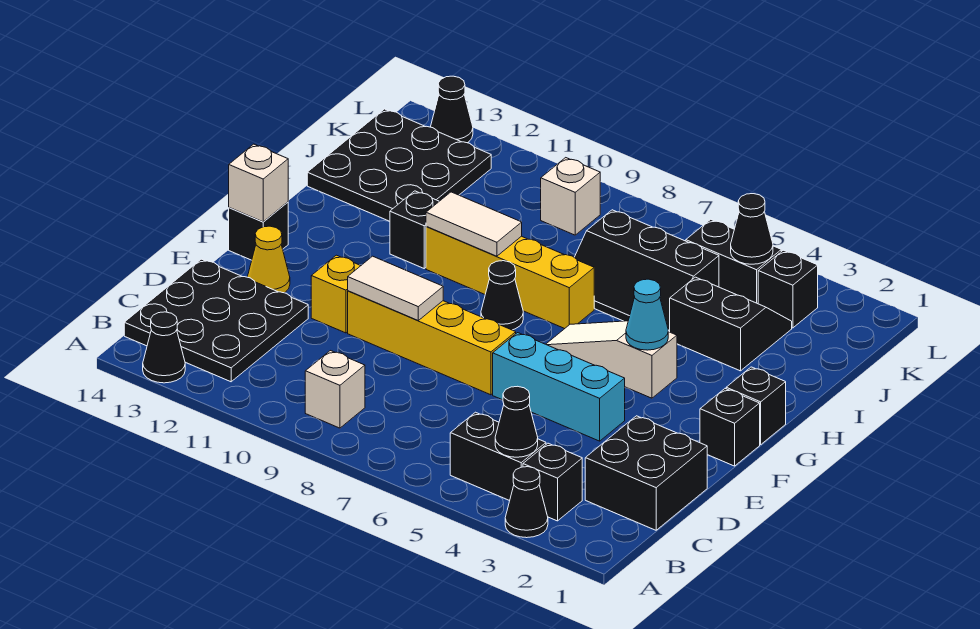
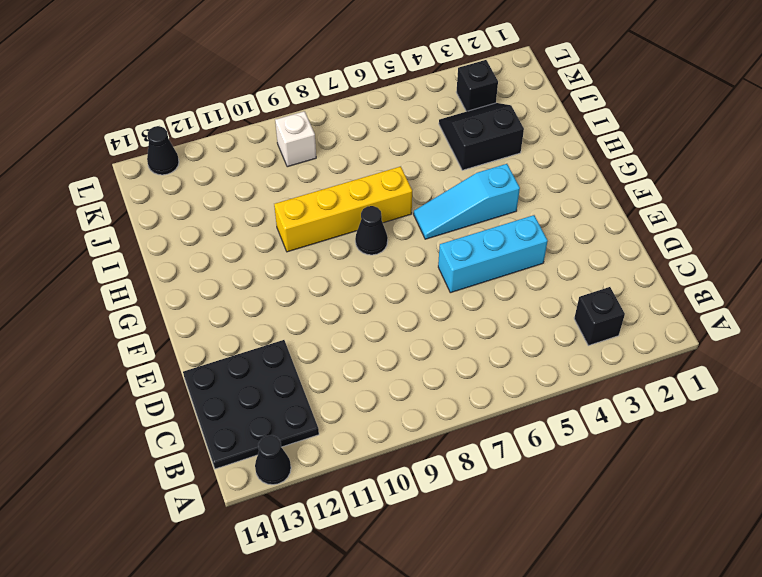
cyan 1x3 slope [414,164,520,239] -> white 1x3 slope [546,321,677,398]
none -> black 1x1 cone [505,467,548,538]
none -> black 1x2 brick [450,412,546,501]
none -> white 1x1 brick [305,351,365,428]
none -> black 2x2 brick [585,416,707,530]

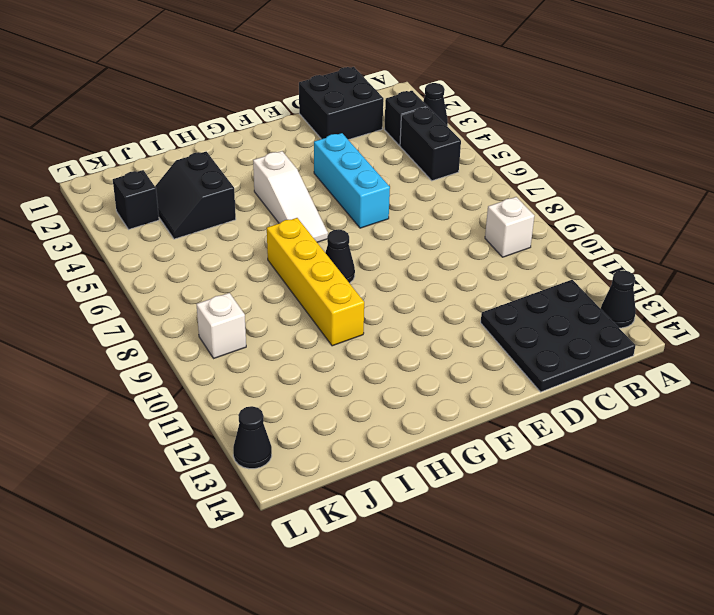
none -> yellow 1x4 brick [348,291,516,395]
none -> yellow 1x1 brick [311,255,361,333]
none -> yellow 1x1 cone [248,226,290,293]
none -> black 1x1 brick [700,389,760,466]

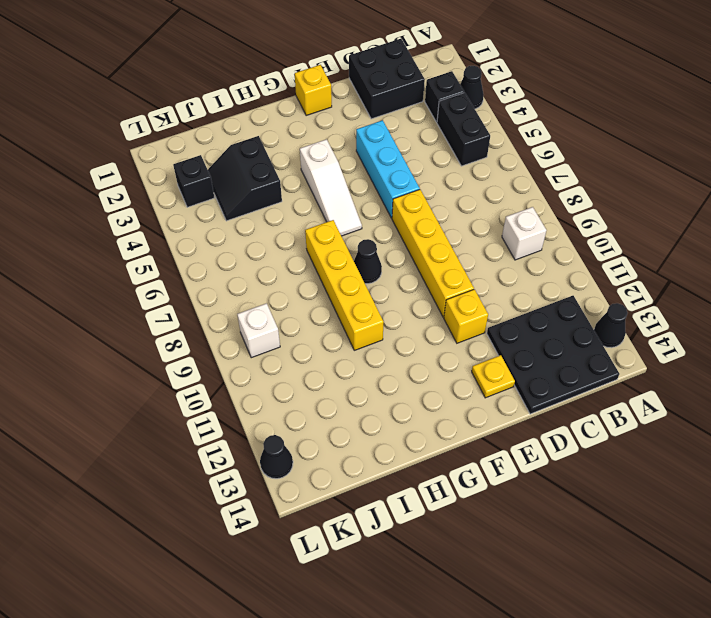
yellow 1x1 plate [472,355,515,398] -> yellow 1x1 cone [248,226,290,293]
yellow 1x1 brick [295,65,332,116] -> black 1x1 brick [700,389,760,466]
none -> black 1x1 brick [229,202,288,260]
none -> black 1x1 brick [726,367,786,445]
none -> black 1x1 brick [390,191,439,268]
none -> black 2x3 slope [574,210,719,332]

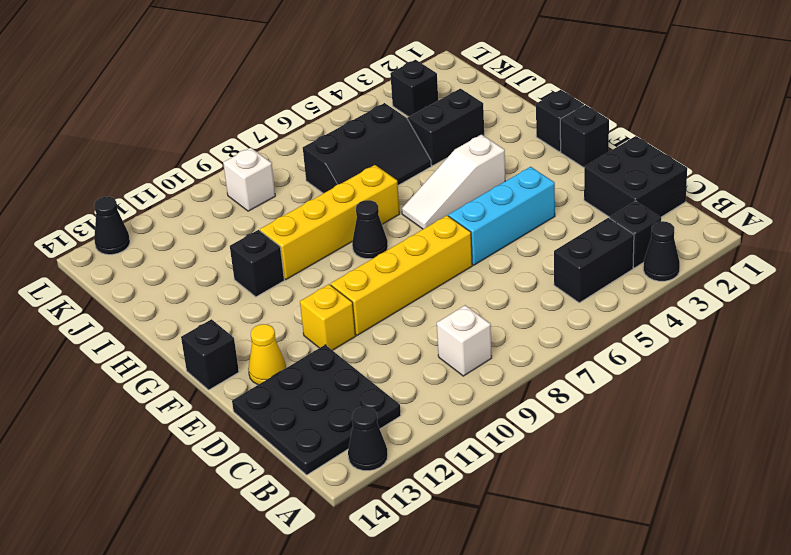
none -> black 3x3 plate [307,109,491,221]
none -> black 1x2 brick [686,219,781,304]
none -> black 1x1 cone [495,386,538,457]
none -> white 1x2 tile [348,256,443,321]

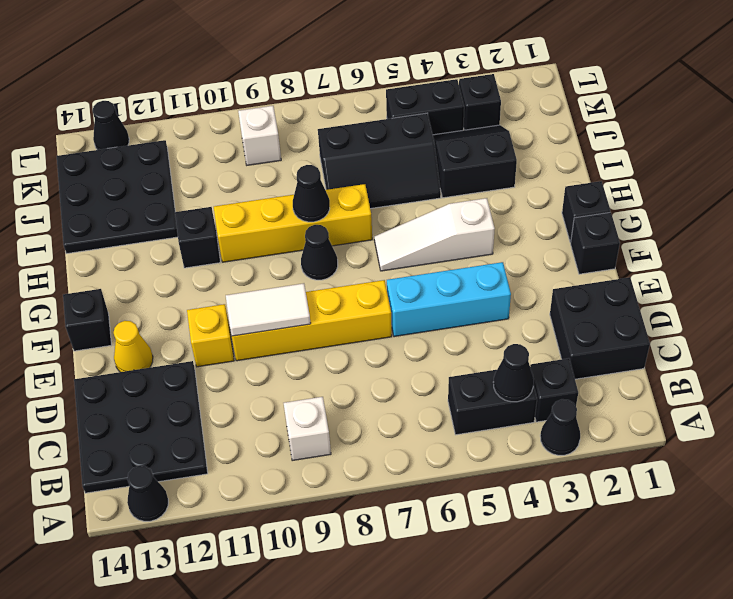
black 1x1 cone [293,165,330,222] -> black 1x1 cone moved to [731,194,773,264]
none -> white 1x1 brick [229,144,288,222]
none -> cyan 1x1 cone [626,279,668,350]
none -> white 1x2 tile [426,192,522,256]

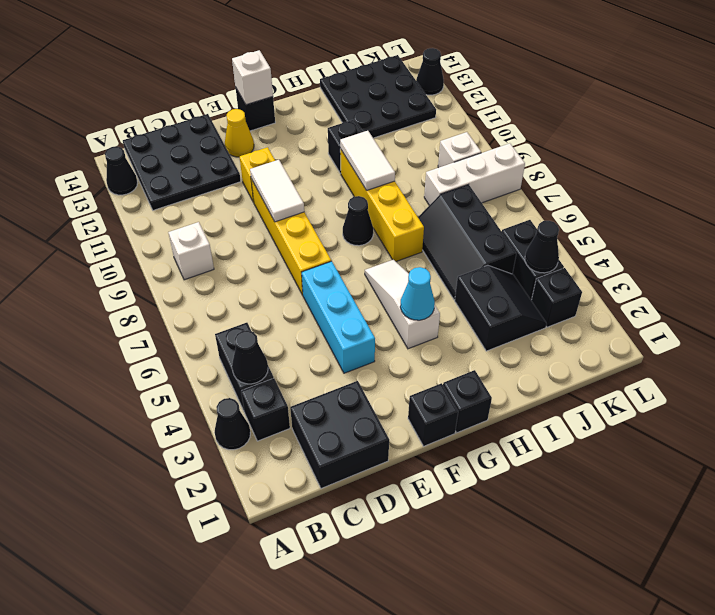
white 1x3 brick [424,143,525,205] -> none

